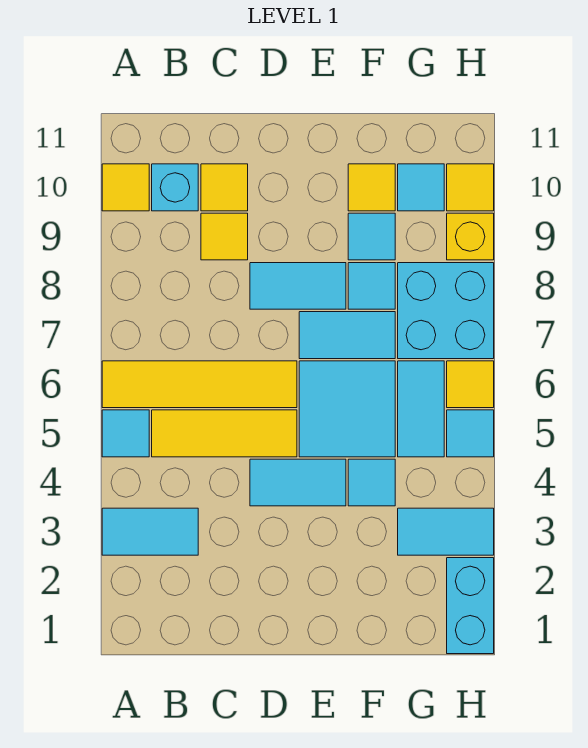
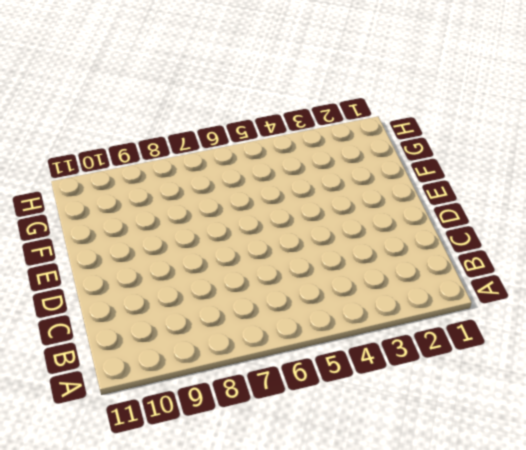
none -> cyan 1x2 tile [102,508,198,555]
none -> cyan 1x1 tile [102,410,149,457]
none -> yellow 1x4 tile [102,361,297,408]

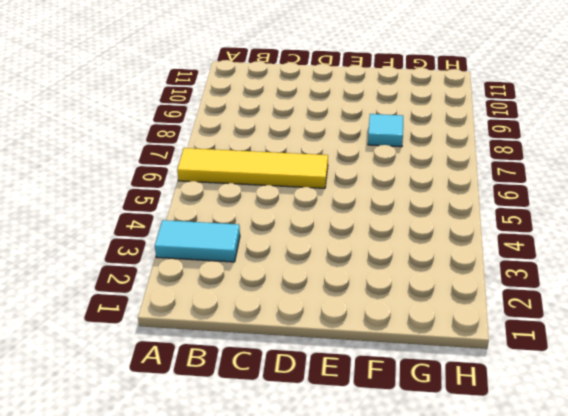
none -> cyan 1x1 tile [102,410,149,457]
none -> yellow 1x1 tile [102,164,149,211]
none -> yellow 1x3 tile [152,410,297,457]

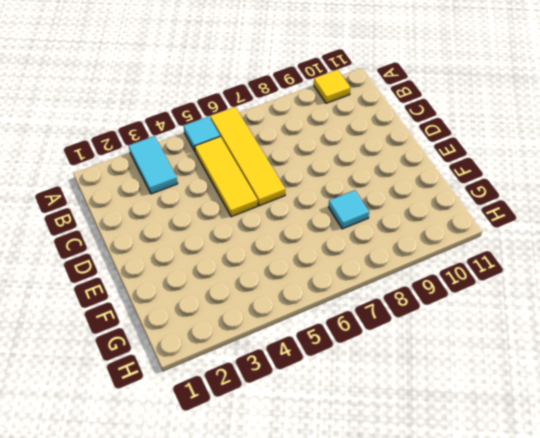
none -> cyan 1x1 brick [152,164,198,211]
none -> yellow 1x1 tile [201,213,248,260]
none -> yellow 1x1 tile [201,164,248,211]

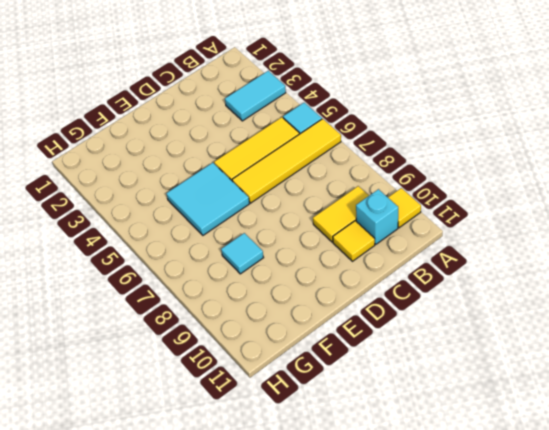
yellow 1x2 tile [313,186,369,242] -> yellow 1x1 tile [201,213,248,260]
none -> cyan 1x2 tile [250,459,346,506]
none -> cyan 1x2 tile [250,263,346,309]
none -> cyan 1x2 tile [299,312,395,359]

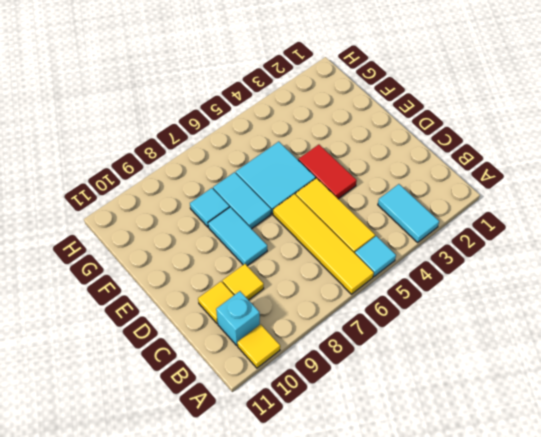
red 1x2 tile [298,145,357,199] -> cyan 1x2 tile [250,459,346,506]
none -> cyan 1x1 tile [348,459,395,506]
none -> cyan 1x1 tile [348,213,395,260]
none -> yellow 1x1 tile [348,164,395,211]

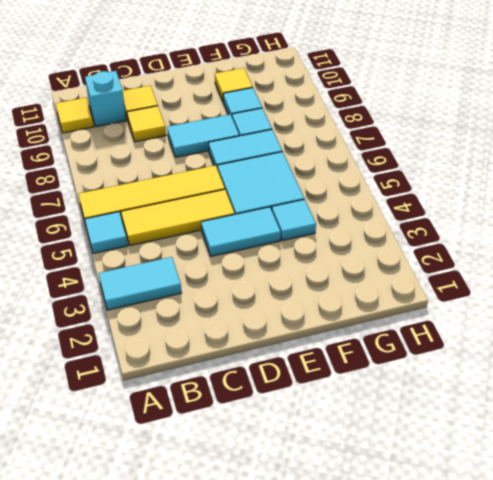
none -> cyan 1x2 tile [398,508,494,555]
none -> cyan 1x2 tile [398,361,444,457]
none -> cyan 2x2 brick [398,263,494,359]

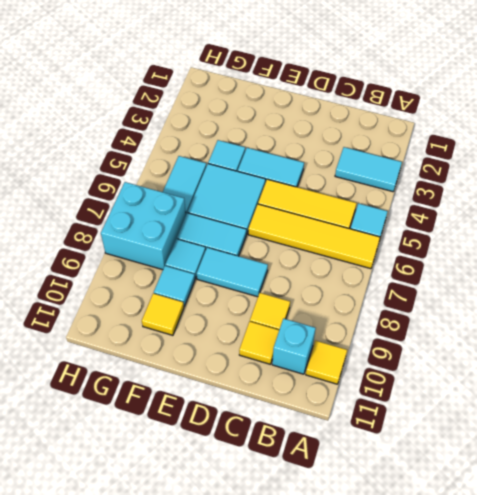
none -> cyan 1x2 tile [398,508,494,555]
none -> cyan 1x1 tile [398,164,444,211]
none -> cyan 1x2 brick [447,558,494,654]

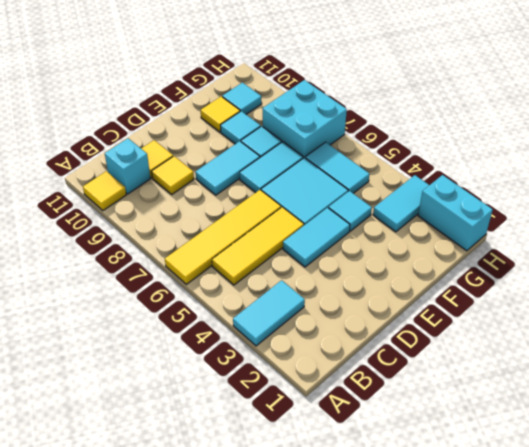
none -> cyan 1x1 tile [102,410,149,457]
none -> cyan 1x1 tile [447,410,494,457]
none -> yellow 1x1 tile [447,361,494,408]

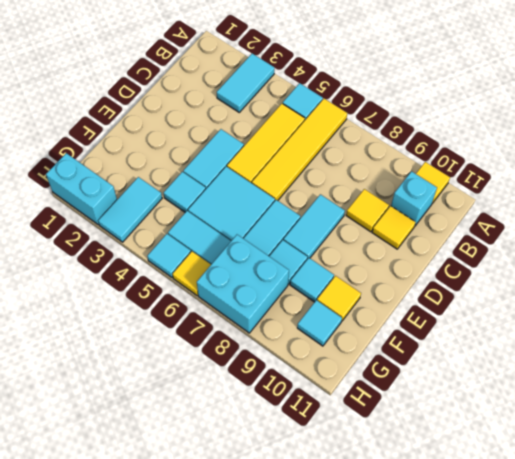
none -> yellow 1x1 brick [447,213,494,260]
none -> yellow 1x1 tile [447,164,494,211]

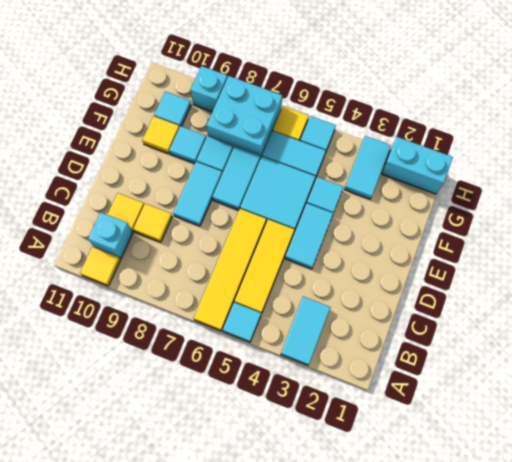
cyan 1x1 brick [190,66,227,112] -> yellow 1x1 brick [447,213,494,260]
none -> yellow 1x1 tile [447,164,494,211]

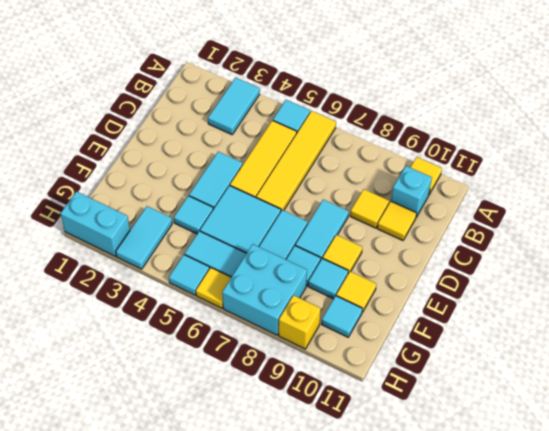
yellow 1x1 tile [323,235,362,273] -> yellow 1x1 tile moved to [447,164,494,211]

